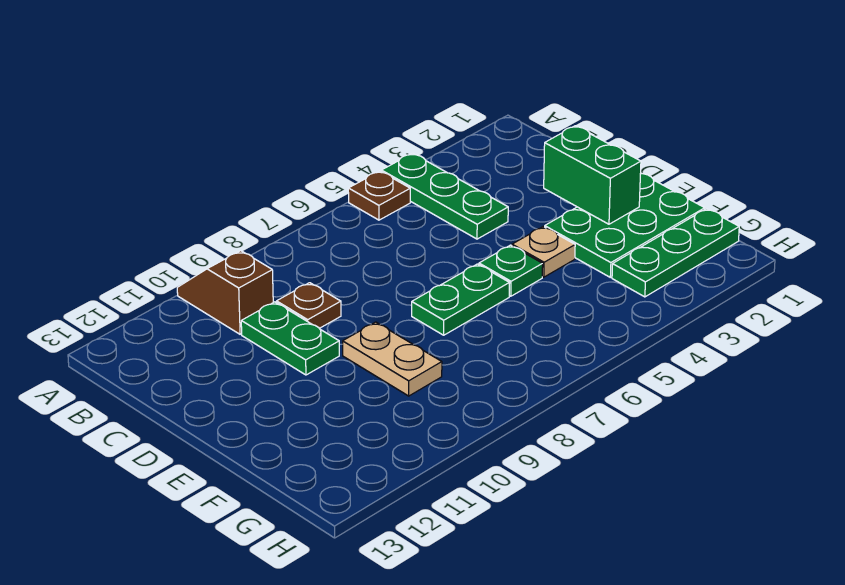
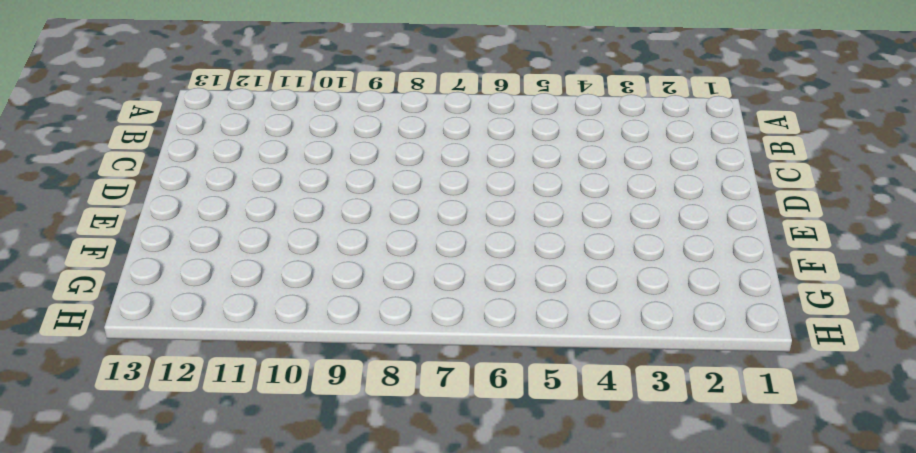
none -> green 1x3 plate [381,153,508,239]
none -> brown 1x1 plate [348,171,410,220]
none -> brown 1x2 slope [177,251,273,334]

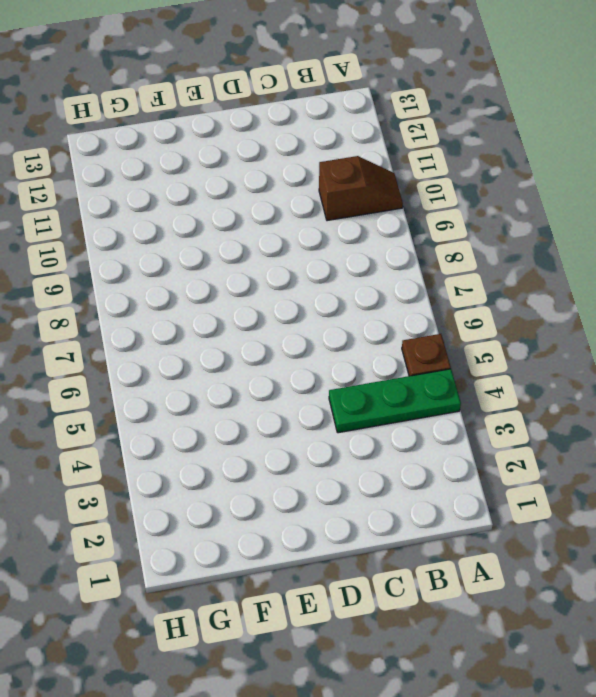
none -> brown 1x1 plate [277,283,341,328]
none -> green 1x2 plate [241,302,339,375]
none -> green 2x3 plate [545,174,705,277]

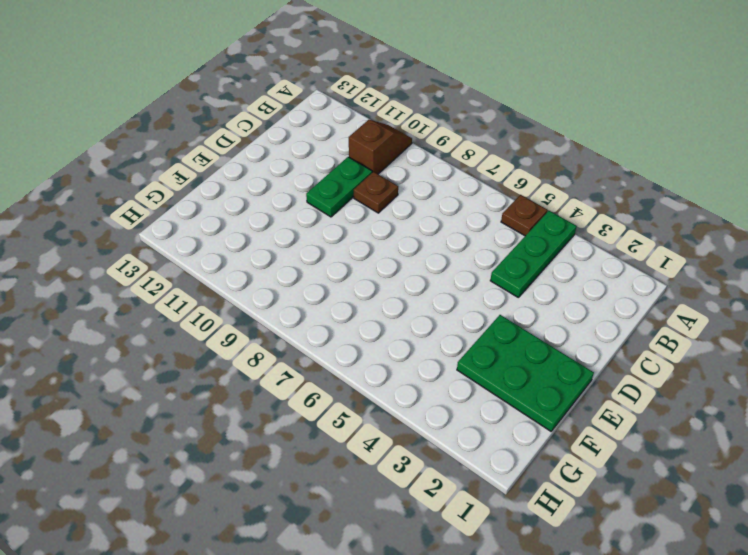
none -> tan 1x1 plate [512,227,575,277]
none -> green 1x1 plate [479,245,543,296]
none -> green 1x2 plate [412,264,509,335]

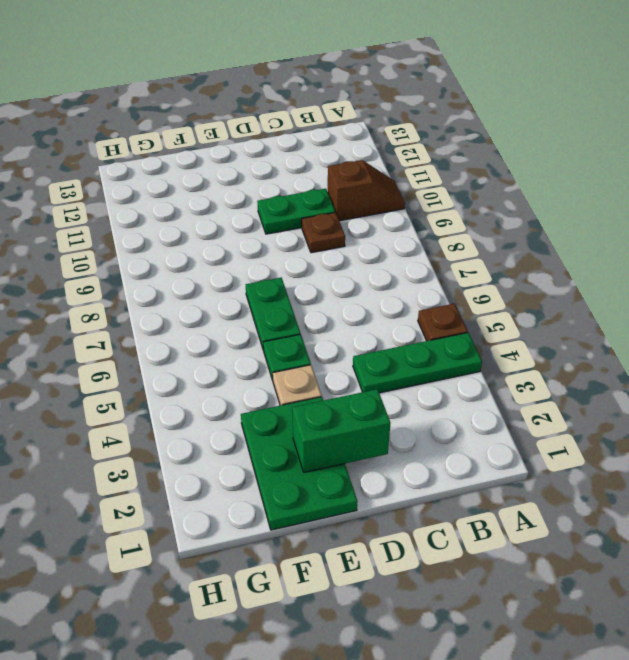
none -> tan 1x2 plate [343,322,442,396]
none -> green 1x3 plate [612,209,739,297]

